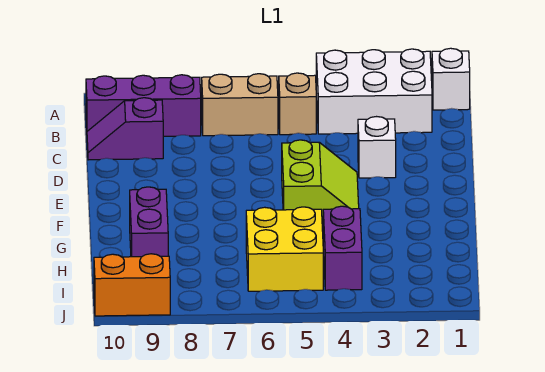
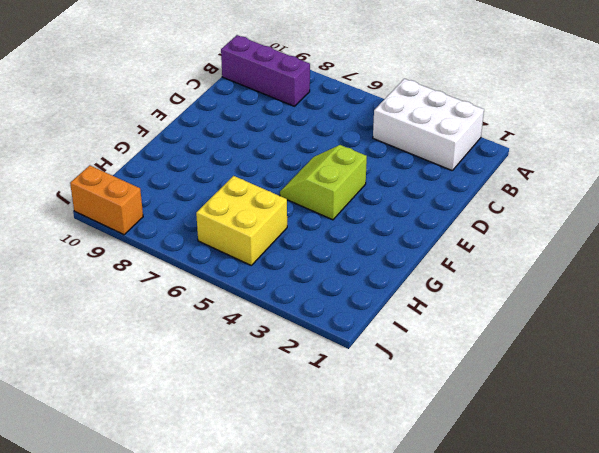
lime 2x2 slope [280,145,367,220] -> lime 2x2 slope turned to [282,140,359,223]
none -> white 1x1 brick [432,48,470,110]
none -> tan 1x1 brick [279,73,316,135]
none -> tan 1x2 brick [202,74,278,136]

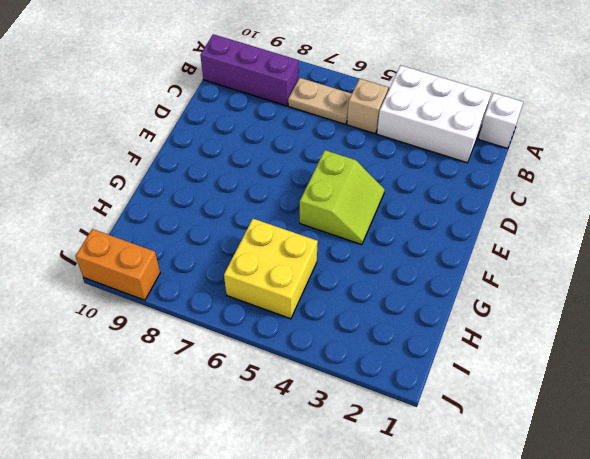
tan 1x2 plate [288,78,352,124] -> tan 1x2 brick [202,74,278,136]
none -> purple 1x2 slope [87,98,163,160]
none -> white 1x1 brick [358,117,396,178]
none -> purple 1x2 brick [130,187,168,257]

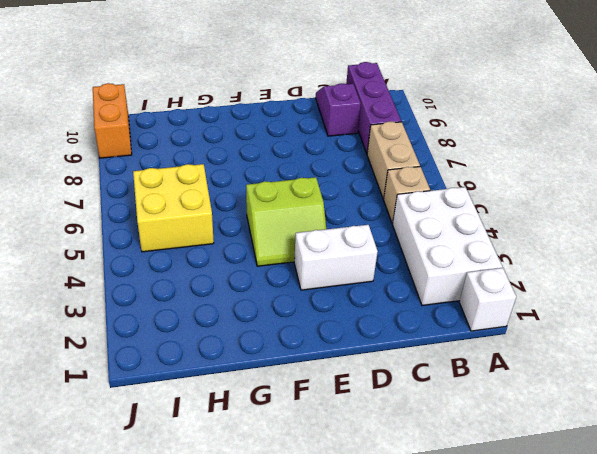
white 1x2 brick [294,225,378,290] -> white 1x1 brick [358,117,396,178]
none -> purple 1x2 brick [130,187,168,257]
none -> purple 1x2 brick [323,206,362,290]

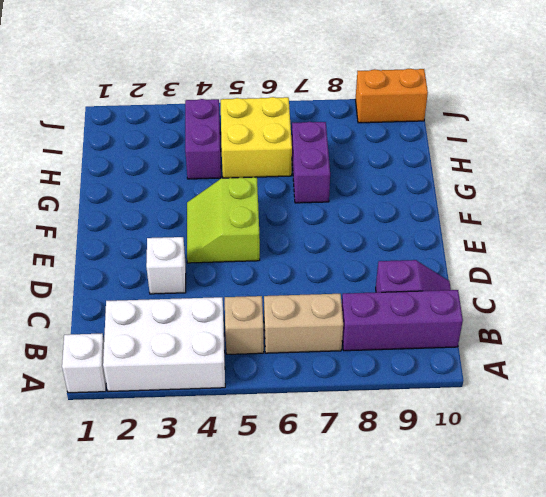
purple 1x2 brick [292,122,330,203] -> purple 1x2 brick moved to [130,187,168,257]

